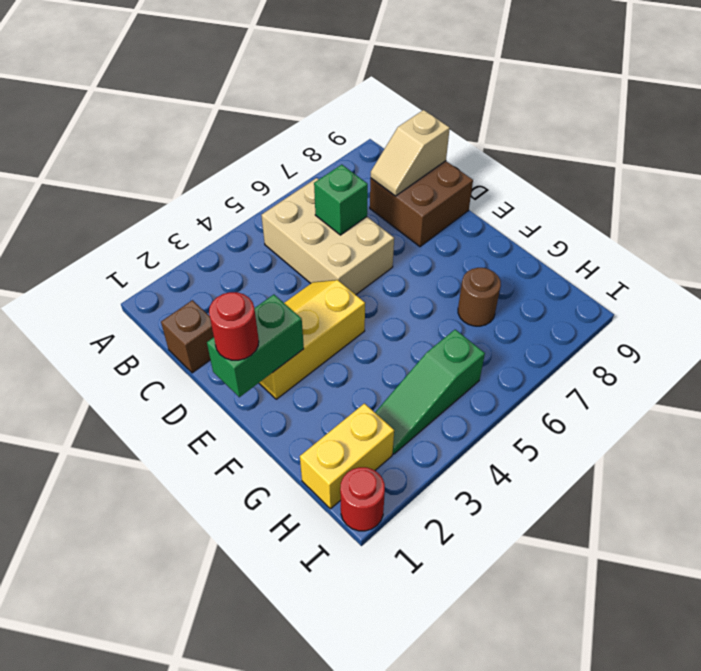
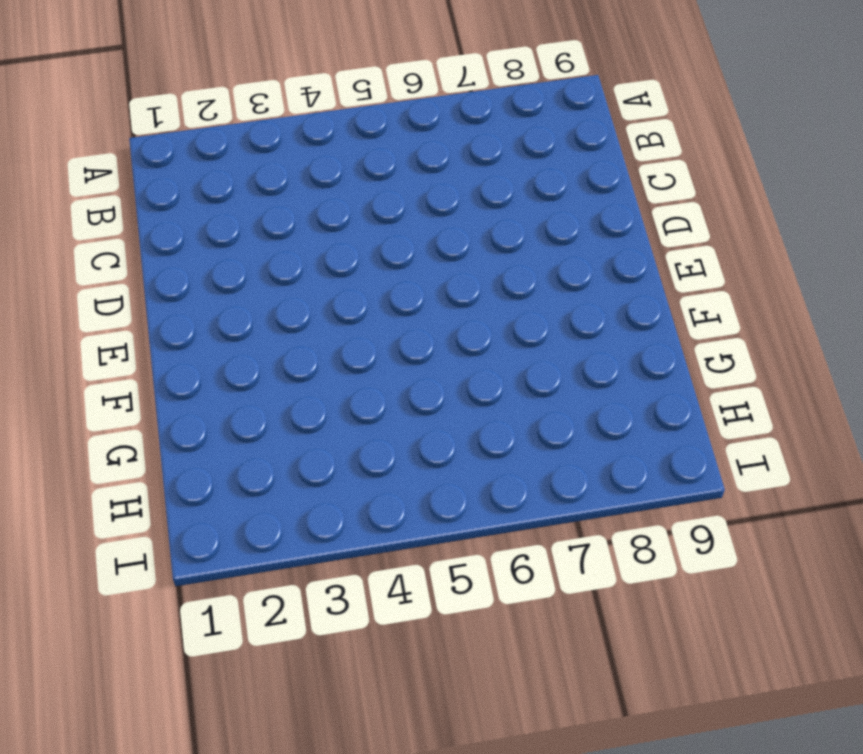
none -> tan 2x3 brick [261,178,394,295]
none -> brown 1x1 brick [161,300,214,373]
none -> brown 2x2 brick [370,161,473,247]

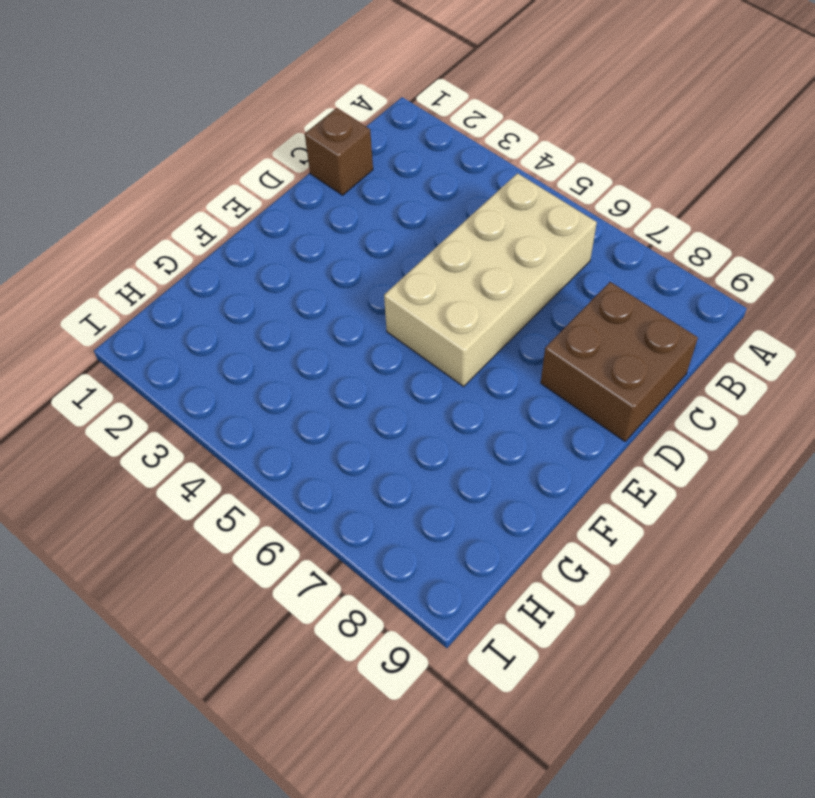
tan 2x4 brick [384,173,597,386] -> tan 2x3 brick [261,178,394,295]
none -> yellow 2x3 slope [259,280,365,399]
none -> brown 1x1 round brick [458,268,501,326]
none -> yellow 1x2 brick [300,403,394,509]

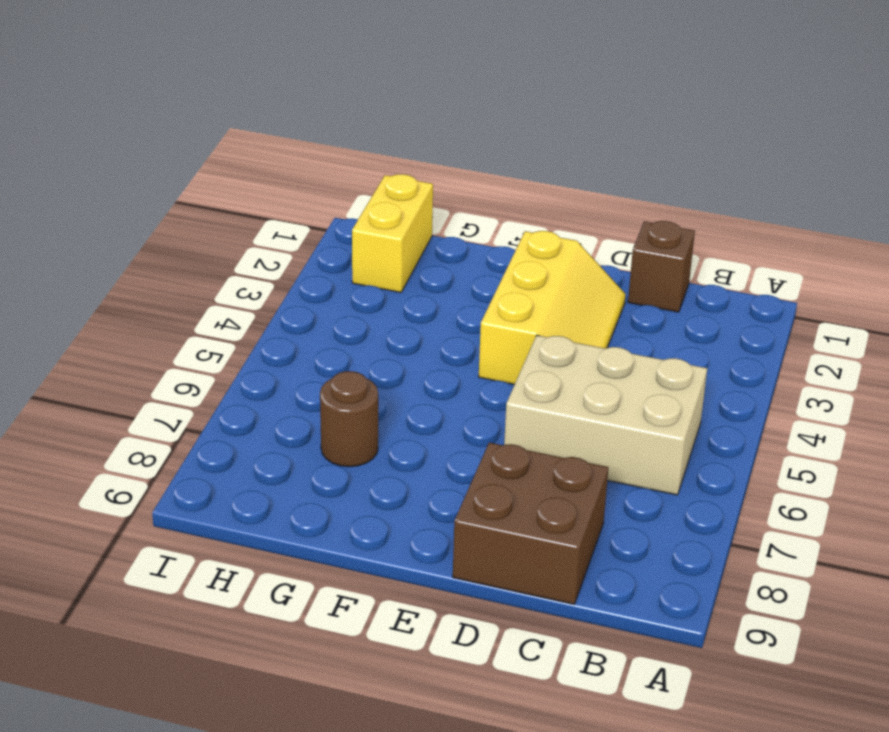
none -> green 1x3 slope [375,330,485,454]
none -> red 1x1 round brick [340,467,385,531]
none -> green 1x1 brick [314,165,368,235]

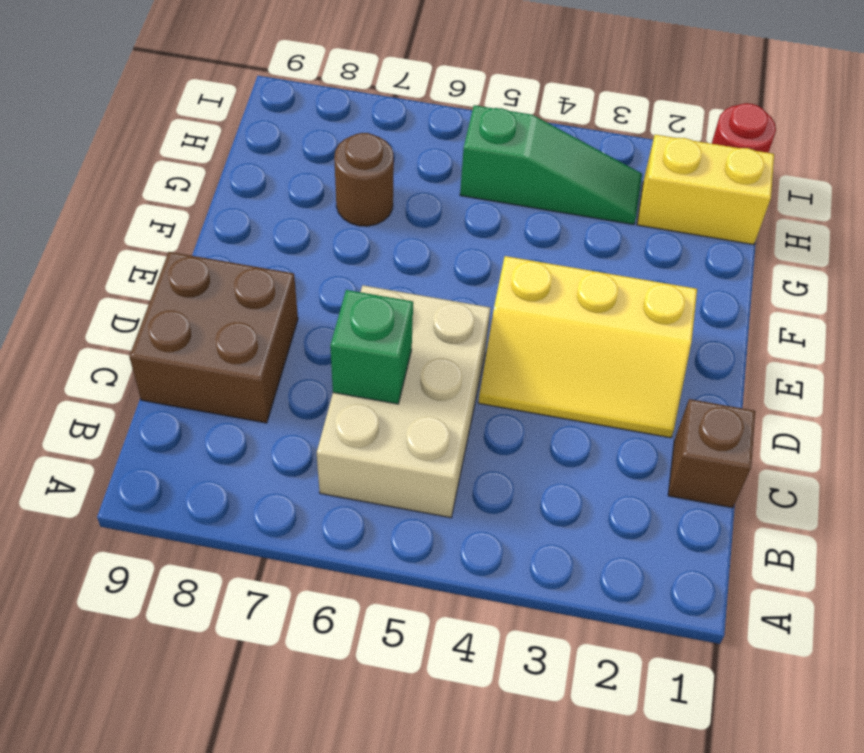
none -> tan 1x2 slope [371,110,450,196]
none -> green 1x2 brick [207,295,304,397]
none -> red 1x1 round brick [209,292,259,360]

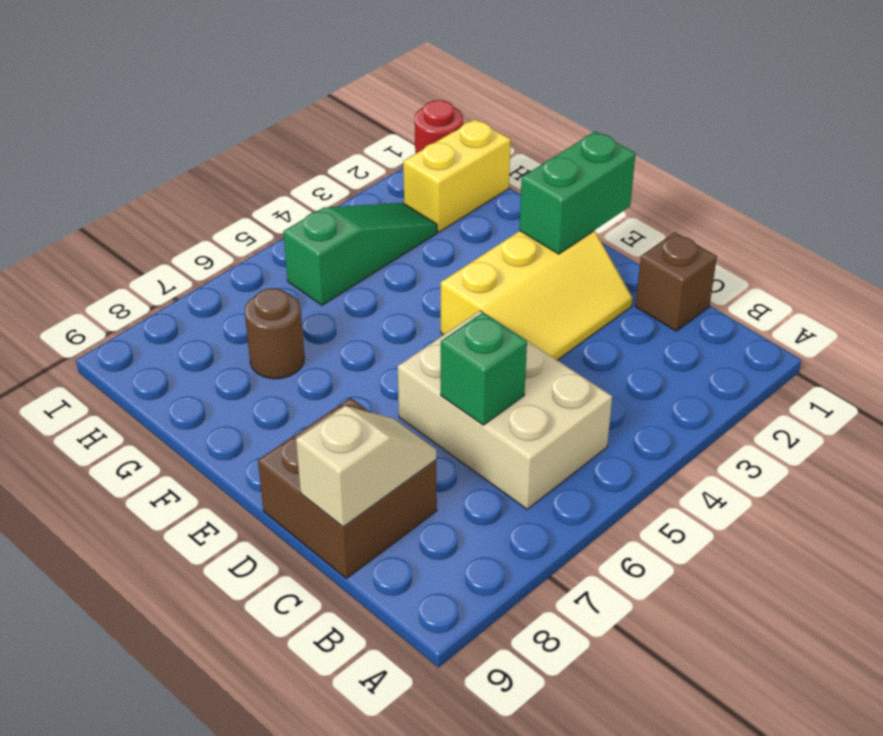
none -> red 1x1 round brick [209,292,259,360]

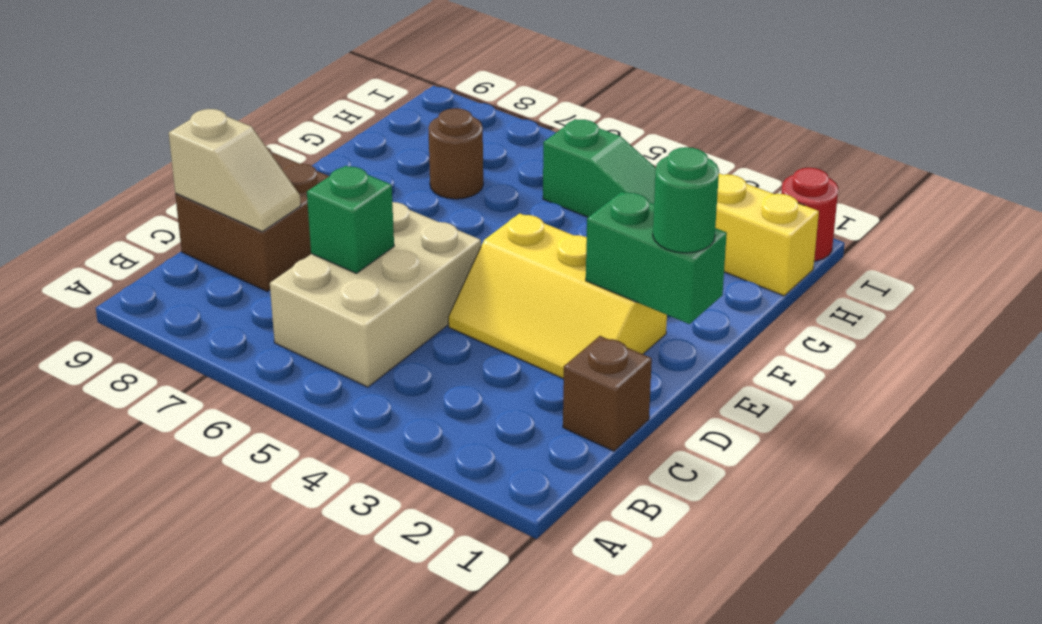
green 1x1 round brick [653,147,719,253] -> red 1x1 round brick [209,292,259,360]

